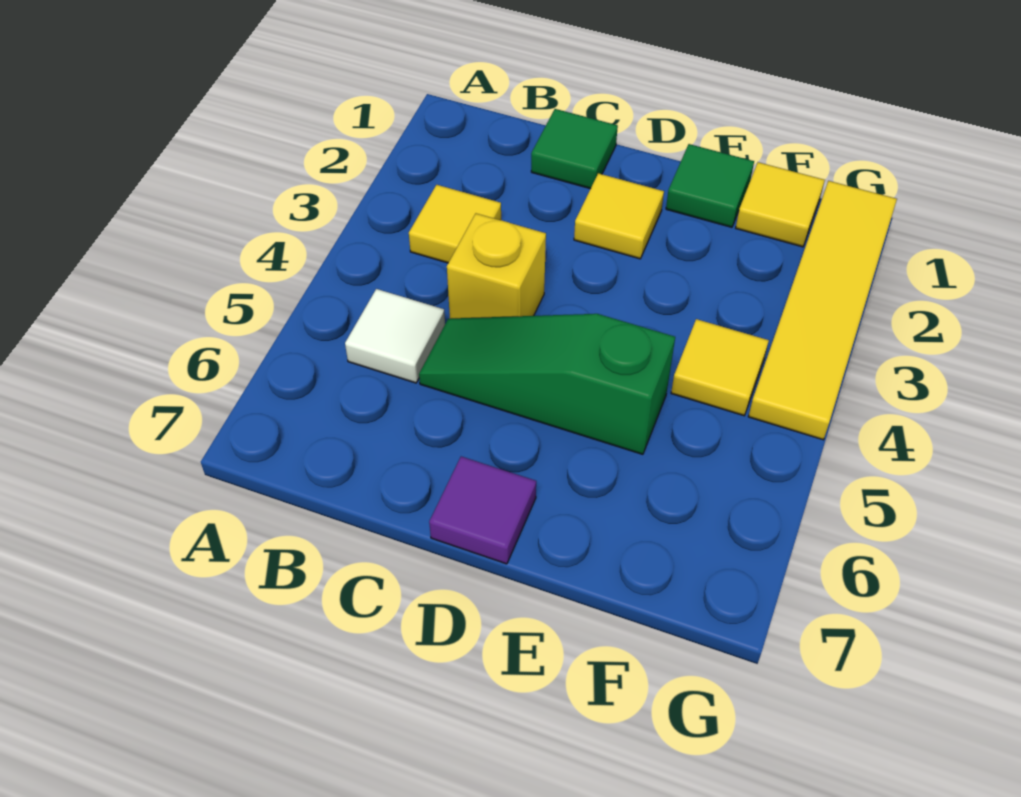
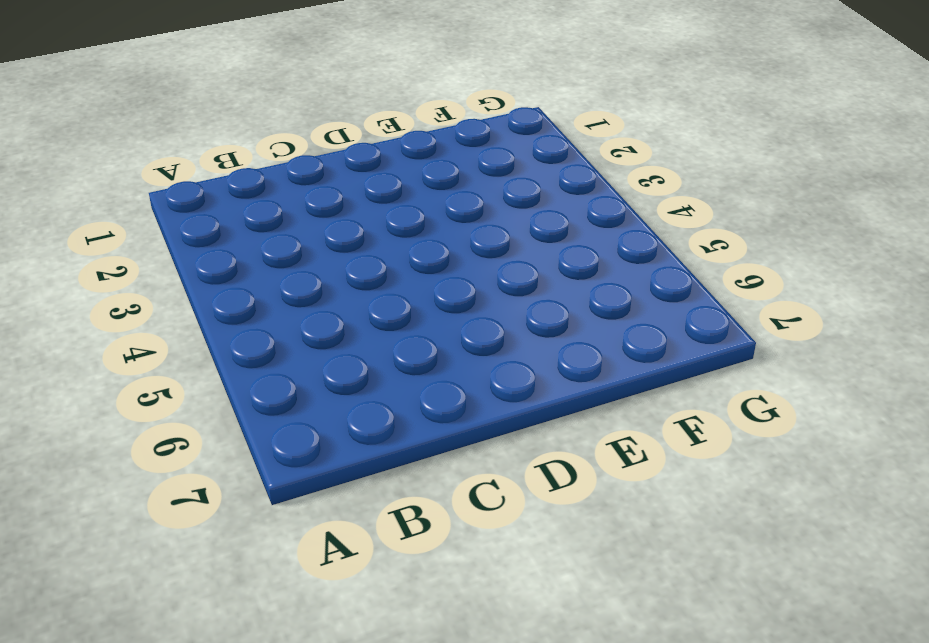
none -> yellow 1x1 tile [409,185,501,263]
none -> white 1x1 tile [345,289,445,383]

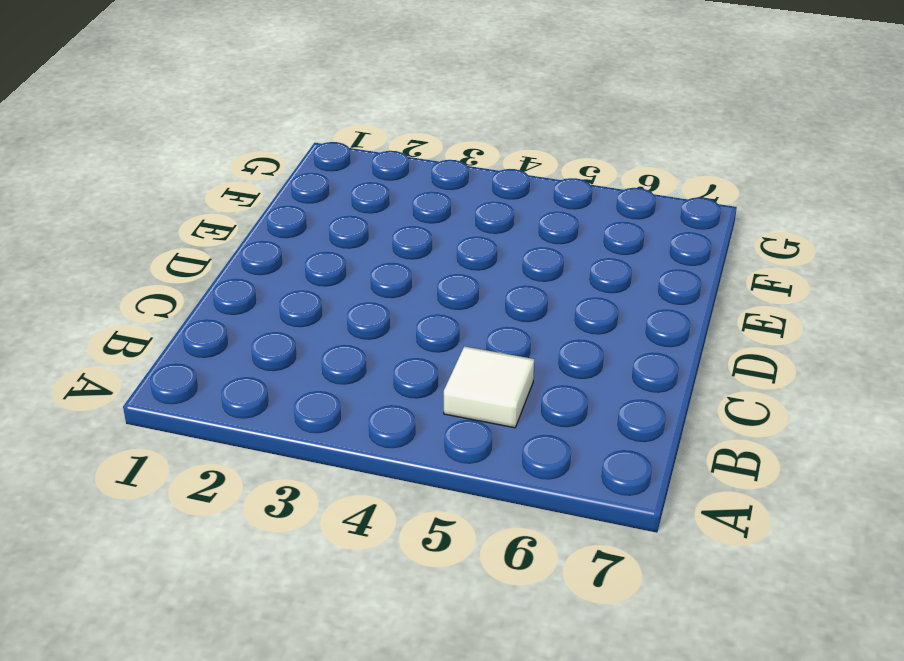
none -> yellow 1x1 tile [409,185,501,263]
none -> green 1x1 tile [531,109,618,189]

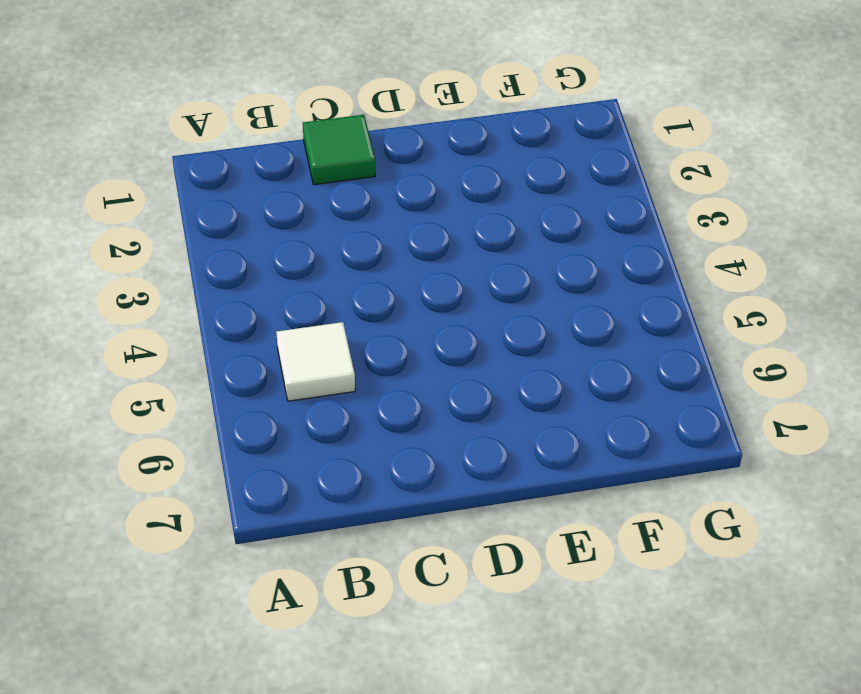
none -> yellow 1x1 tile [409,185,501,263]
none -> yellow 1x1 brick [447,213,546,318]

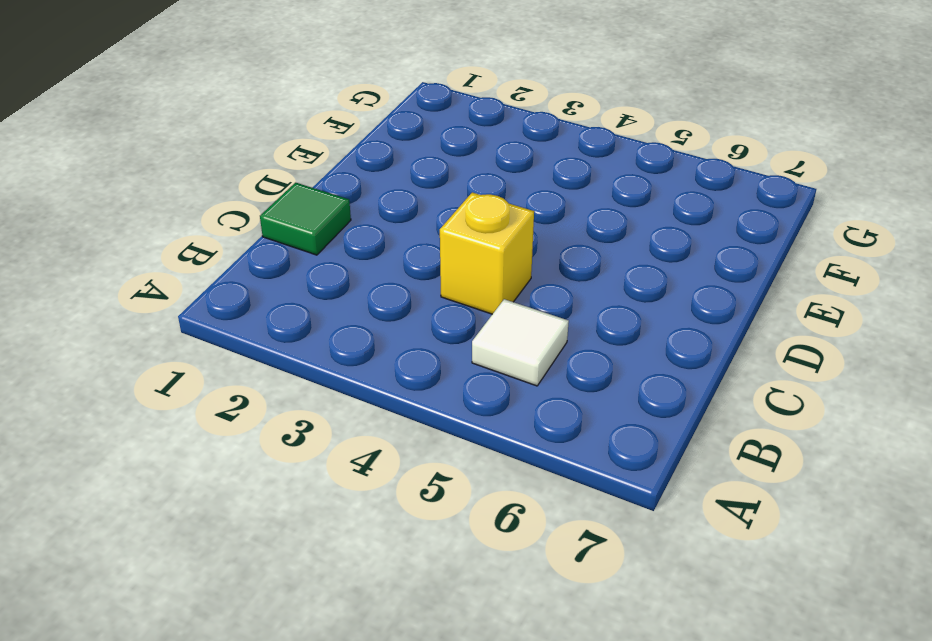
none -> yellow 1x1 tile [409,185,501,263]
none -> green 1x3 slope [419,314,675,454]

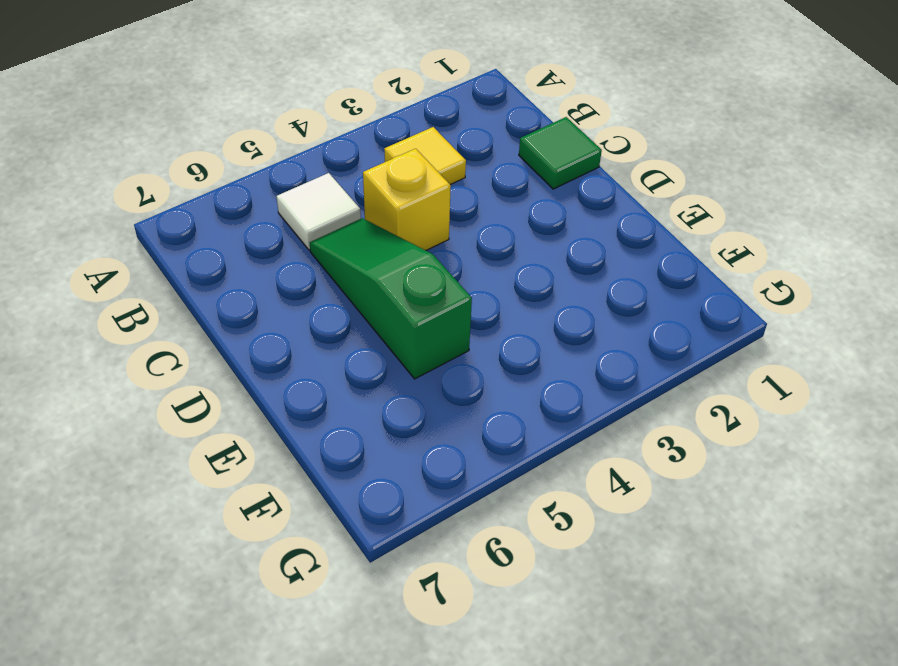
none -> yellow 1x1 tile [574,173,664,259]
none -> purple 1x1 tile [429,456,536,564]

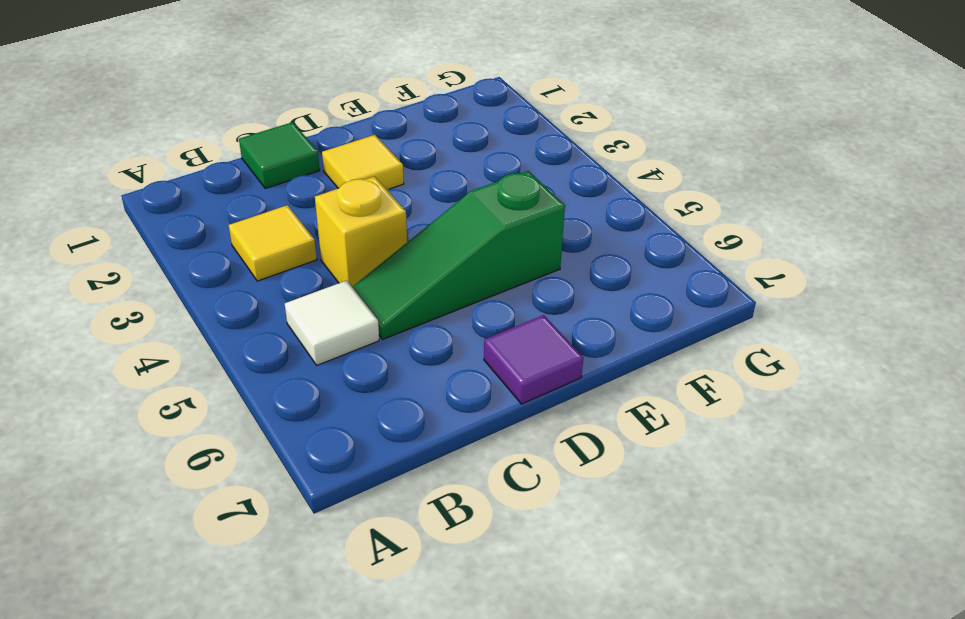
none -> green 1x1 tile [666,144,754,227]
none -> yellow 1x1 tile [736,162,825,247]

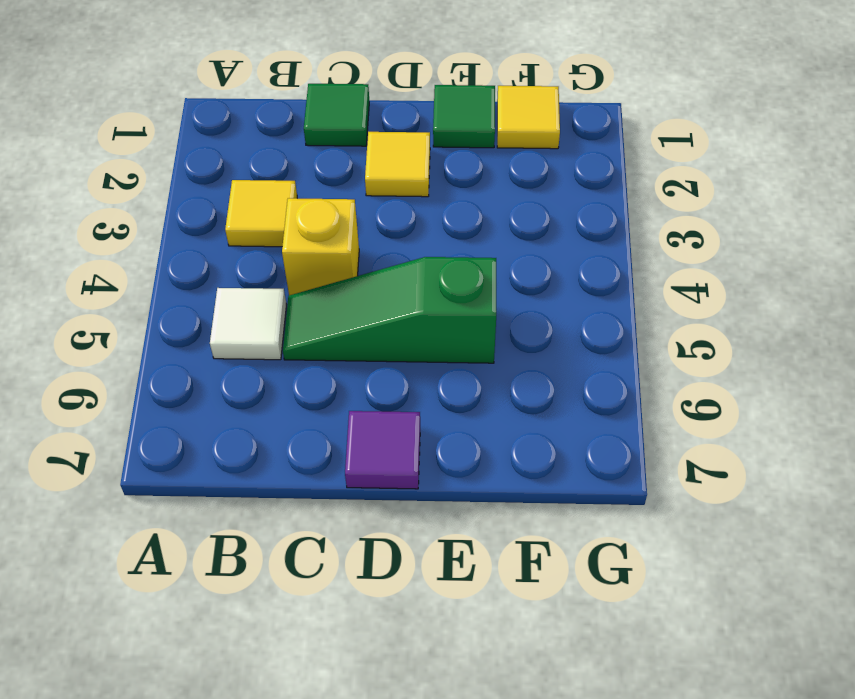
none -> yellow 1x1 tile [671,319,769,416]
none -> yellow 1x4 tile [748,181,897,440]

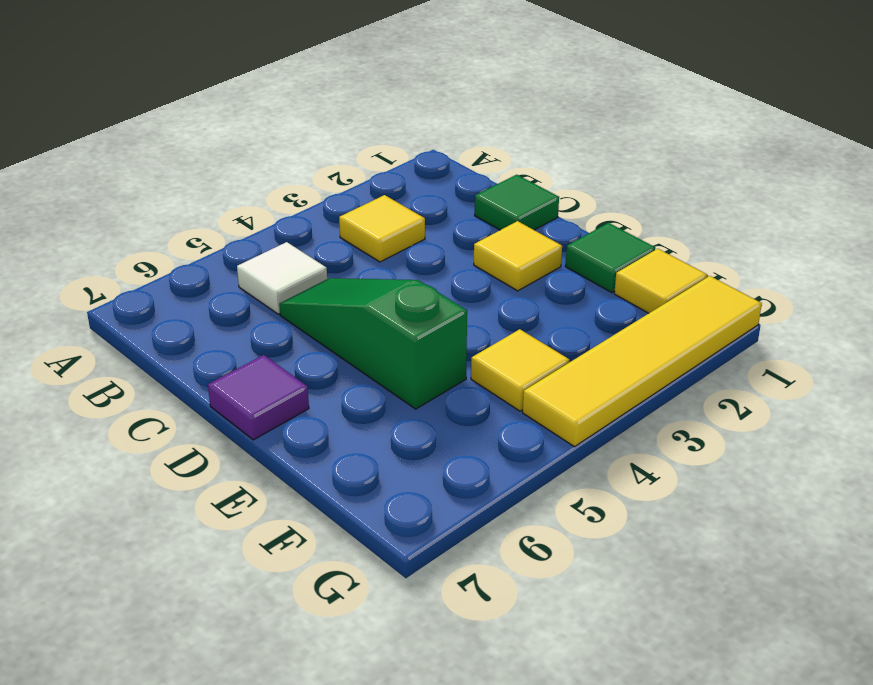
none -> yellow 1x1 brick [447,213,546,318]

